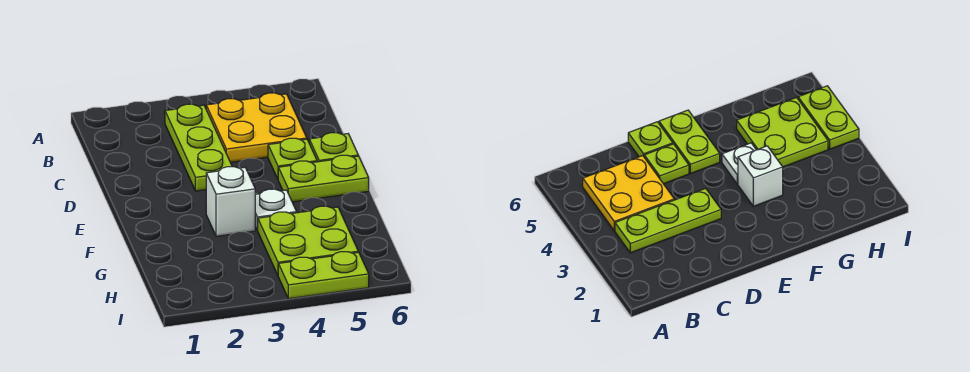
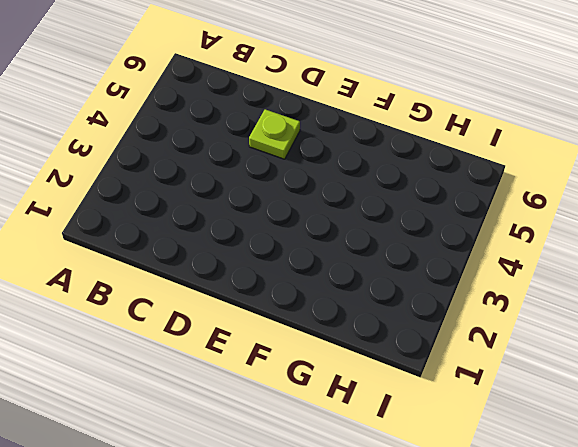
none -> lime 1x3 plate [165,104,232,191]
none -> yellow 2x2 plate [206,93,307,162]

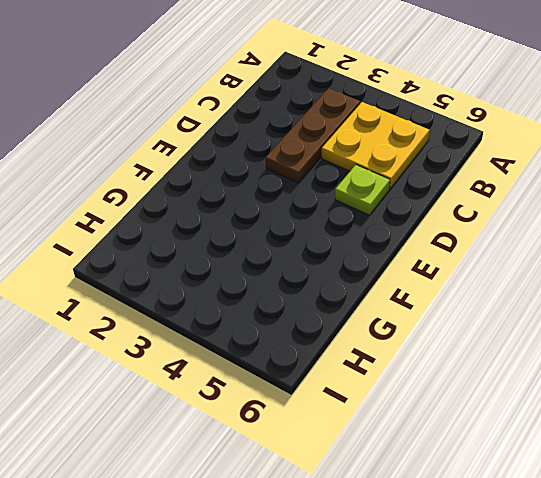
brown 1x3 plate [266,88,360,183] -> lime 1x3 plate [165,104,232,191]
none -> lime 1x1 plate [309,133,358,162]
none -> lime 1x2 plate [278,155,369,202]

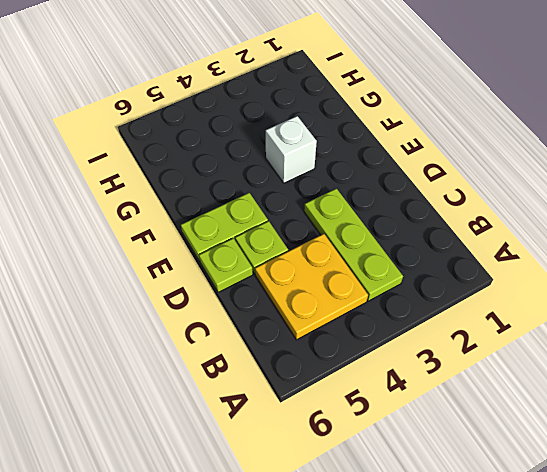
none -> white 1x1 plate [255,189,297,230]
none -> lime 2x2 plate [257,206,358,275]

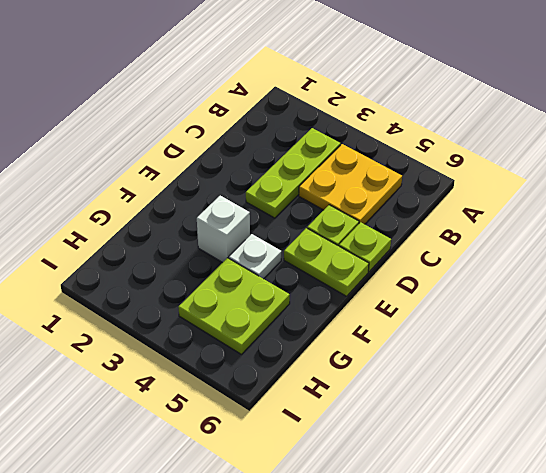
none -> lime 1x2 plate [278,252,369,299]

